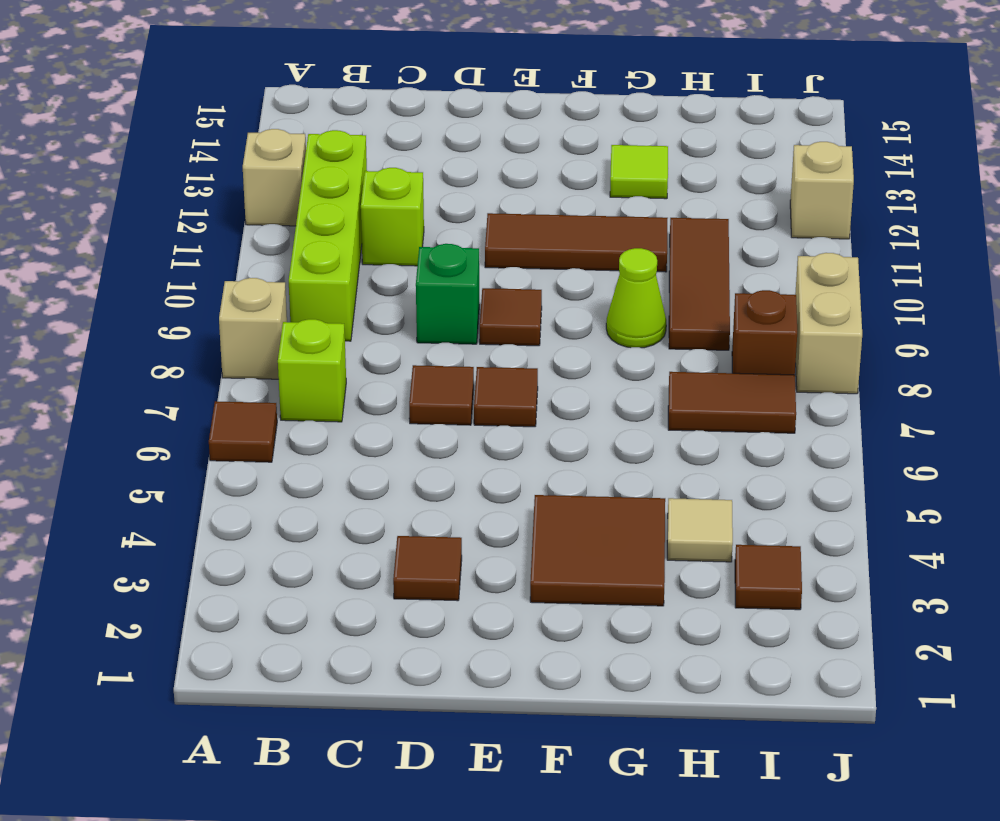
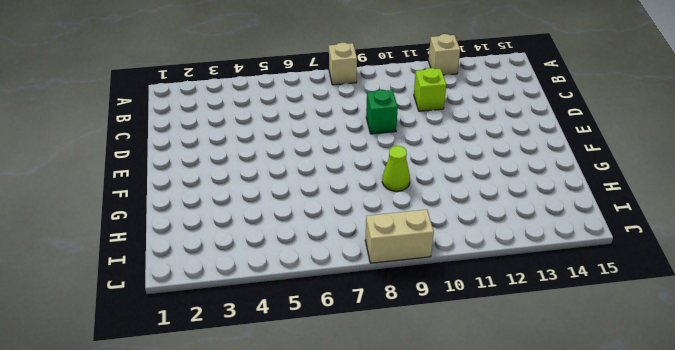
none -> brown 1x1 tile [209,401,277,462]
none -> lime 1x1 brick [278,319,346,422]
none -> lime 1x4 brick [289,130,367,341]

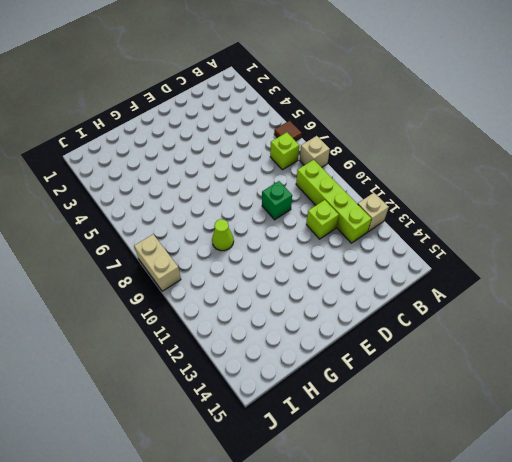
none -> brown 1x1 tile [393,536,462,601]
none -> brown 1x1 tile [409,365,474,425]
none -> brown 1x1 tile [474,367,538,427]

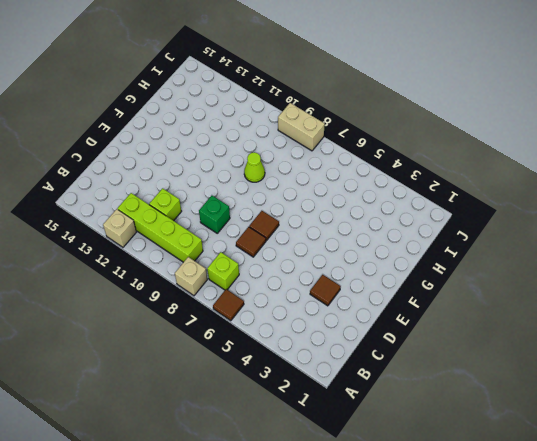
none -> brown 1x1 tile [480,288,542,346]
none -> brown 1x3 tile [485,213,668,272]
none -> brown 2x2 tile [530,495,665,606]

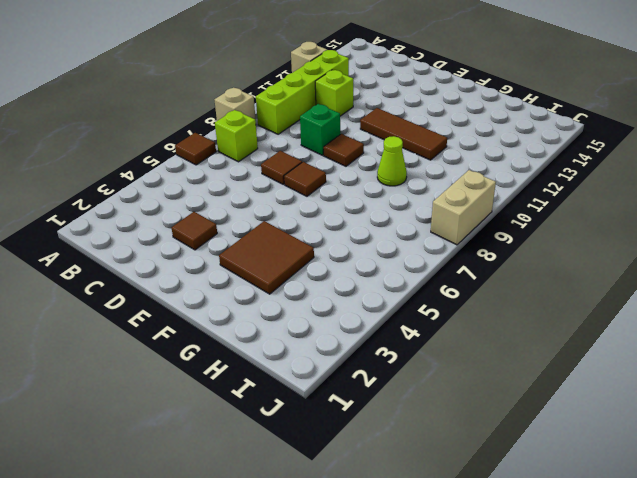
none -> lime 1x1 tile [610,145,668,199]
none -> tan 1x1 tile [667,498,733,562]
none -> brown 1x2 tile [668,372,796,433]

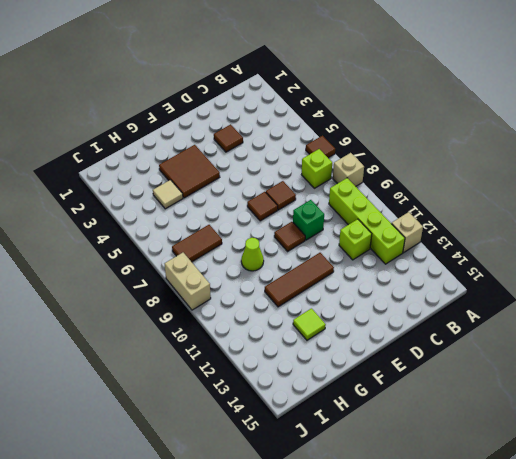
none -> brown 1x3 tile [669,218,730,350]
none -> brown 1x1 tile [735,545,802,610]
none -> brown 1x1 brick [732,290,797,375]

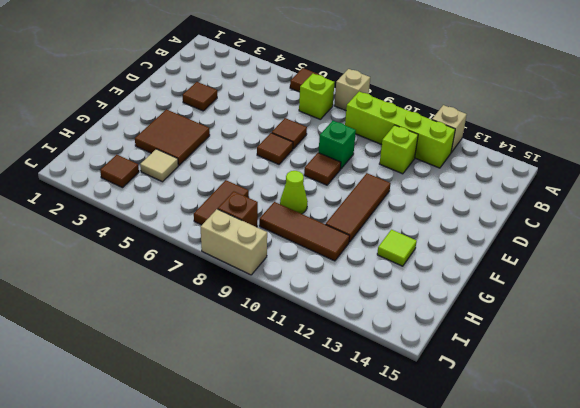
none -> tan 1x1 brick [790,142,854,239]

